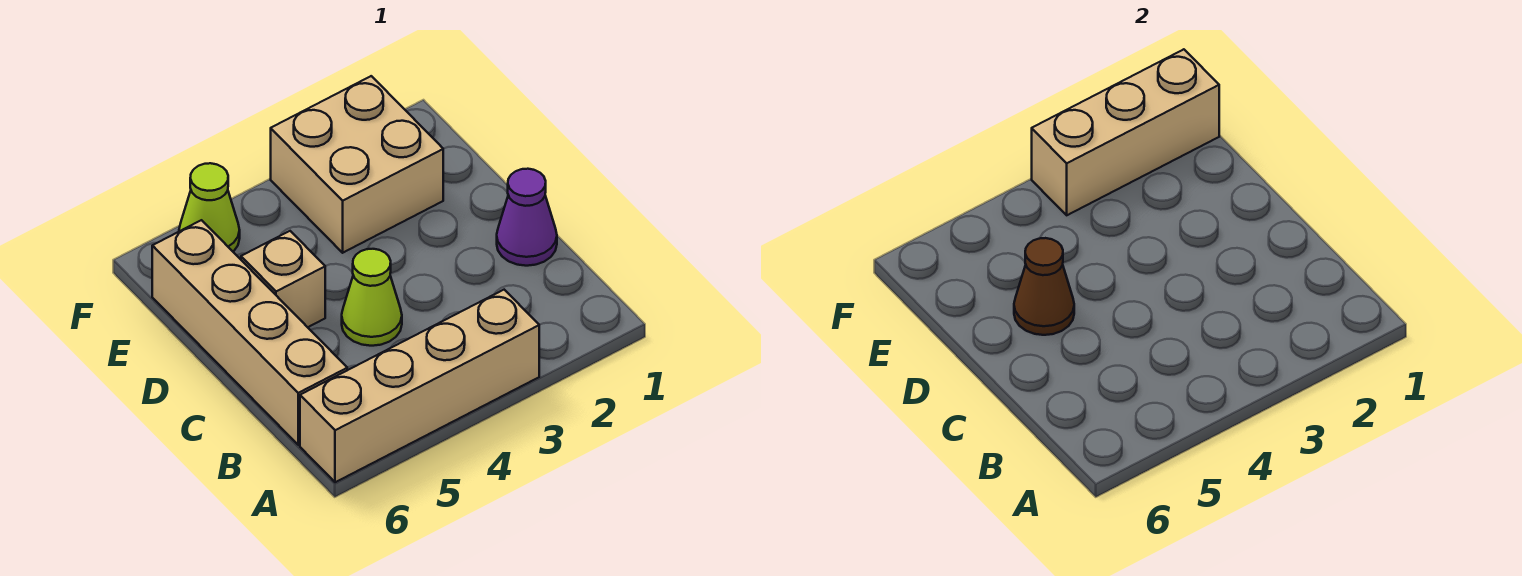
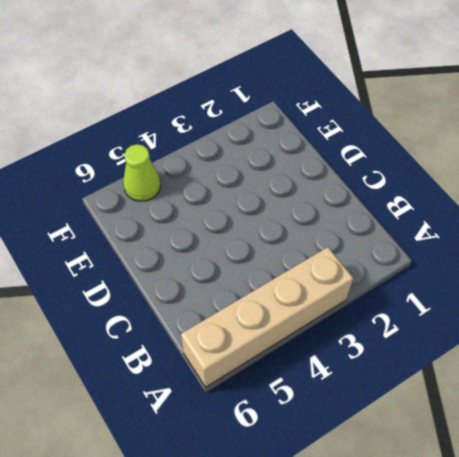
none -> tan 1x4 brick [152,220,347,445]
none -> purple 1x1 cone [497,169,557,266]

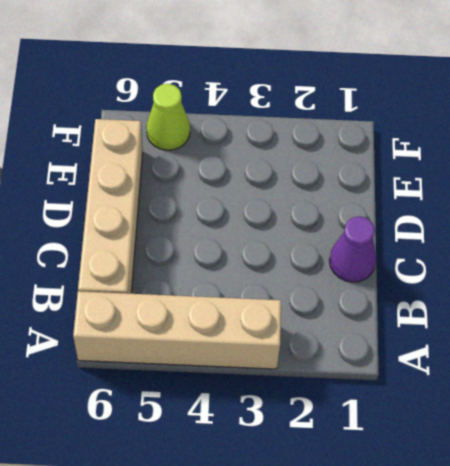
none -> lime 1x1 cone [342,249,402,346]
none -> tan 1x1 brick [241,231,325,327]

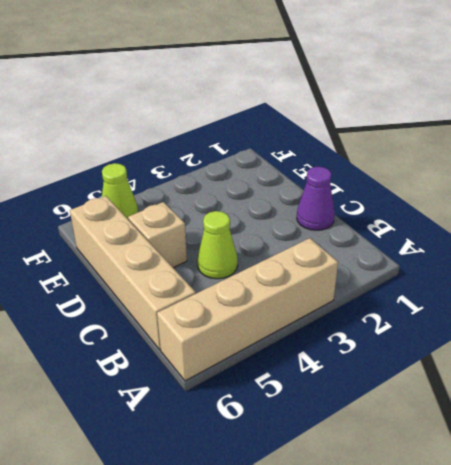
none -> tan 2x2 brick [271,76,443,253]
none -> brown 1x1 cone [1014,238,1074,335]

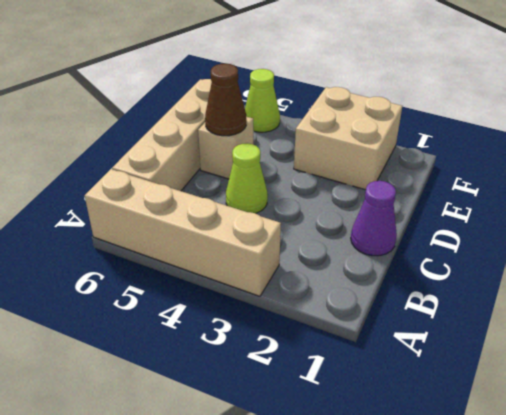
none -> tan 1x3 brick [1032,49,1219,215]

